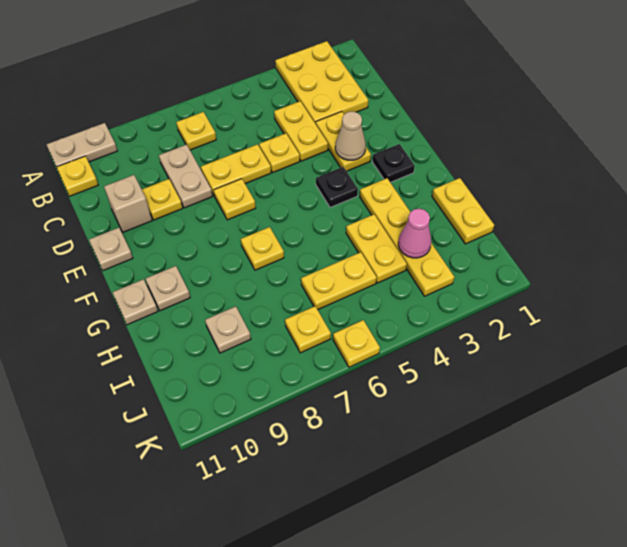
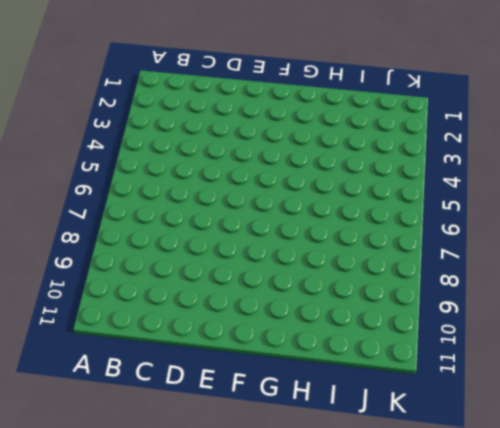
none -> yellow 2x3 plate [275,41,368,124]
none -> tan 1x2 plate [47,123,117,167]
none -> yellow 1x1 plate [176,112,216,150]

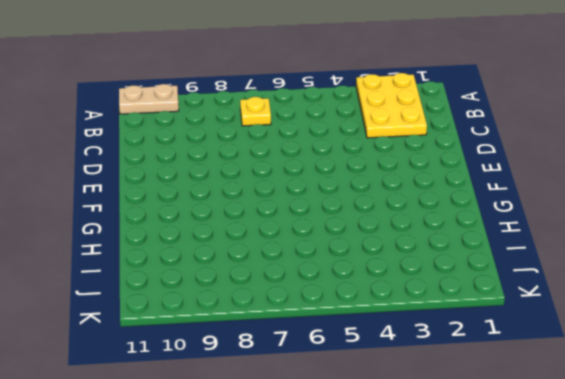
none -> yellow 1x1 plate [57,156,98,196]
none -> yellow 1x2 plate [274,101,328,161]
none -> tan 1x2 plate [159,145,213,208]

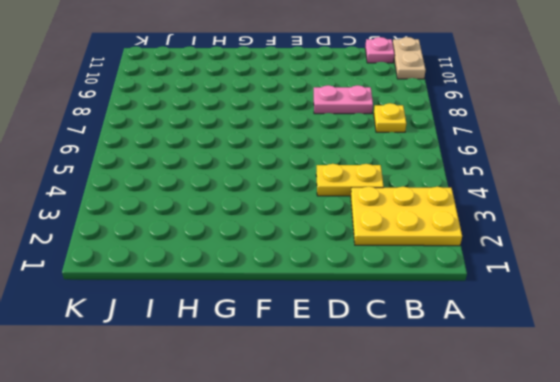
pink 1x1 plate [365,37,394,63] -> yellow 1x1 plate [57,156,98,196]
pink 1x2 plate [314,85,373,114] -> tan 1x2 plate [159,145,213,208]
none -> yellow 1x2 plate [316,112,371,171]
none -> yellow 1x1 plate [259,133,300,172]
none -> yellow 1x2 plate [201,144,271,195]

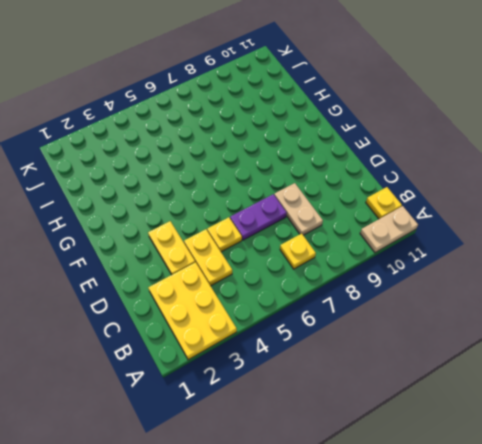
purple 1x2 plate [230,194,287,240] -> yellow 1x2 plate [201,144,271,195]
none -> yellow 1x1 plate [142,179,183,220]
none -> tan 1x1 brick [104,175,152,232]
none -> yellow 1x1 plate [214,179,256,220]

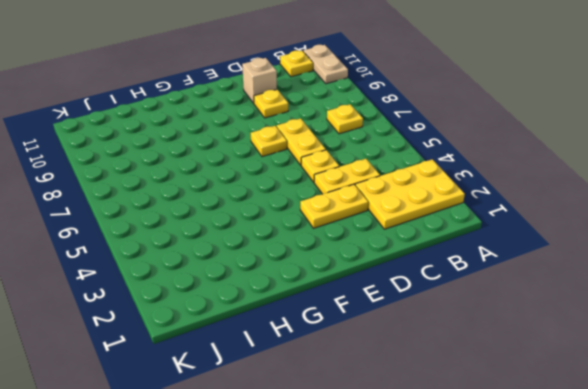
none -> tan 1x2 plate [159,145,213,208]
none -> tan 1x1 plate [89,228,133,271]
none -> black 1x1 plate [372,144,415,182]

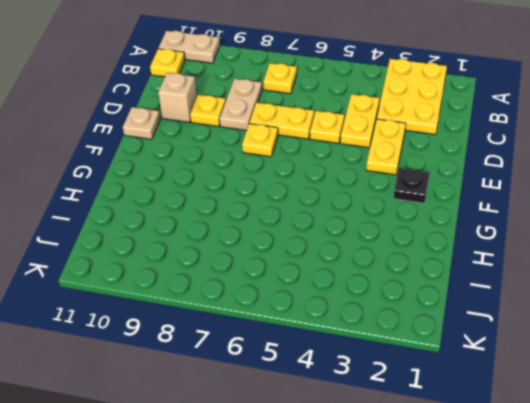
none -> black 1x1 plate [316,167,358,207]
none -> yellow 1x4 plate [360,178,454,296]
none -> yellow 1x1 plate [241,227,284,270]

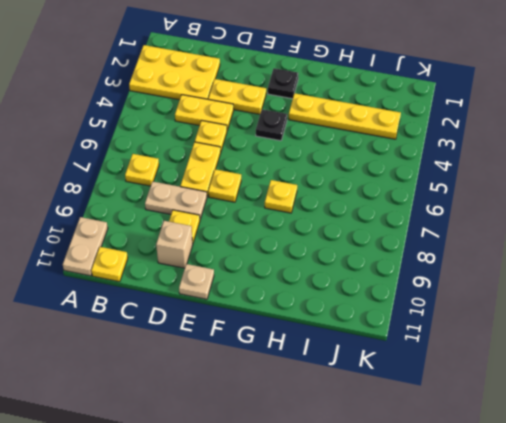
none -> tan 1x1 plate [146,266,190,311]
none -> tan 1x1 plate [113,279,158,325]
none -> yellow 1x2 plate [432,178,494,244]

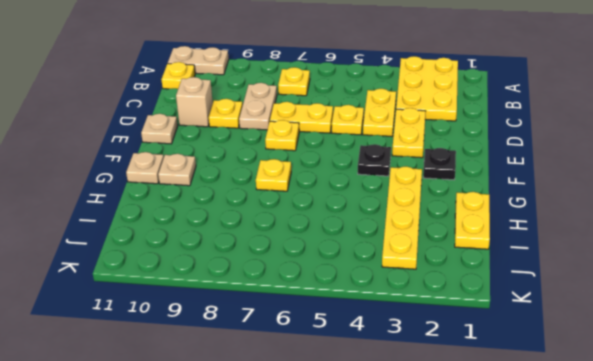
none -> yellow 1x2 plate [346,214,407,283]
none -> yellow 1x2 plate [301,252,377,310]
none -> tan 1x1 plate [205,306,251,353]

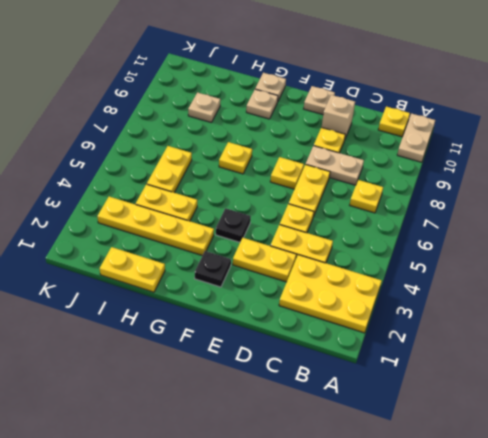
none -> yellow 1x1 plate [285,306,331,353]
none -> yellow 1x1 plate [333,320,380,367]
none -> tan 1x1 cone [335,111,366,160]

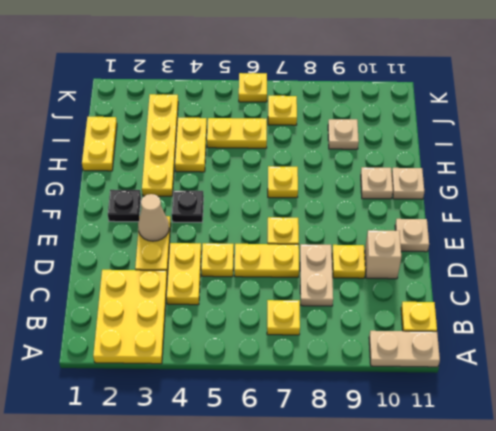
none -> pink 1x1 cone [398,209,431,258]

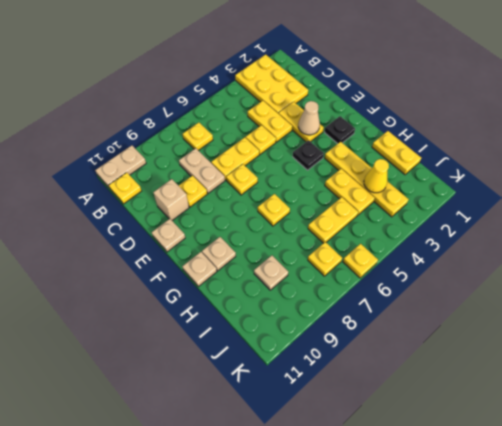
yellow 1x1 cone [364,159,389,193] -> pink 1x1 cone [398,209,431,258]

